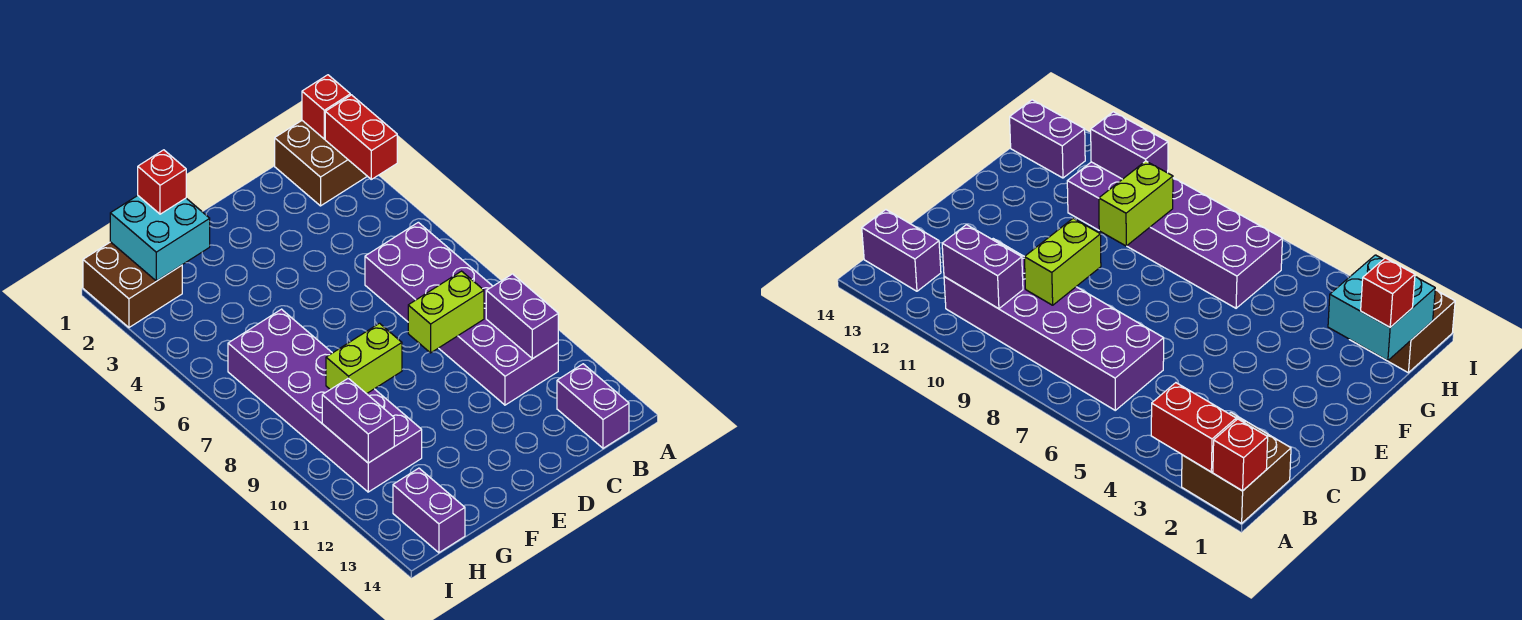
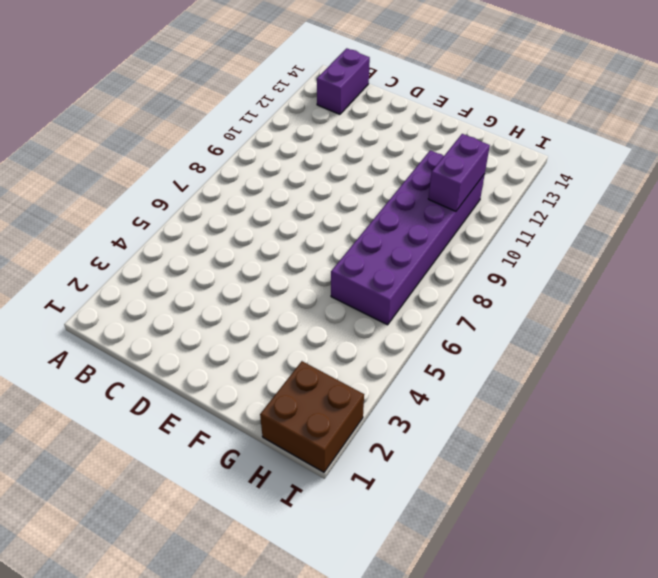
none -> brown 2x2 brick [275,121,367,206]
none -> purple 2x6 brick [365,222,558,405]
none -> purple 1x2 brick [393,468,465,553]

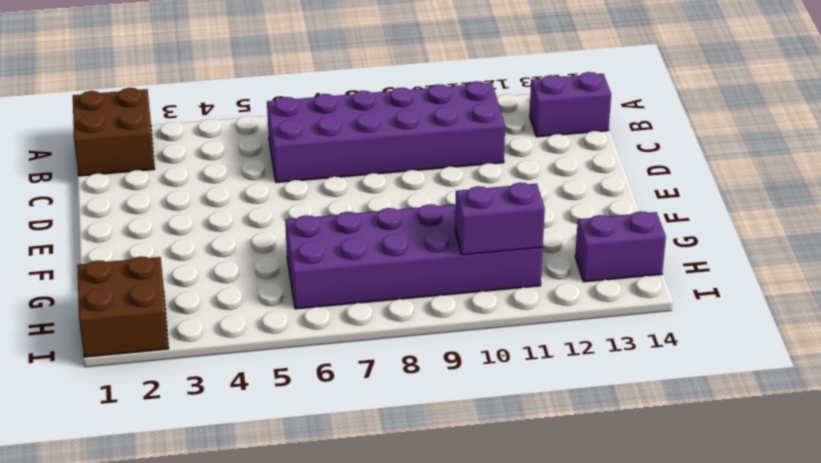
none -> red 1x1 brick [302,75,350,139]
none -> red 1x2 brick [325,95,397,179]
none -> purple 1x2 brick [486,274,558,359]

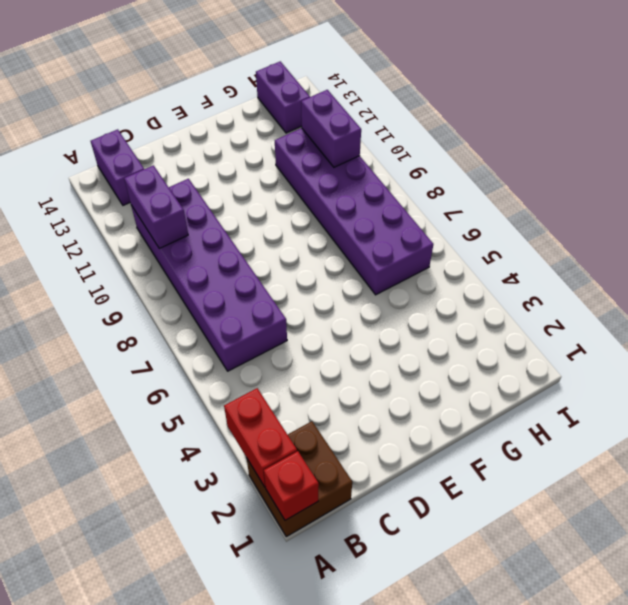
none -> brown 2x2 brick [83,242,182,327]
none -> lime 1x2 brick [408,271,484,353]
none -> lime 1x2 brick [326,323,402,394]

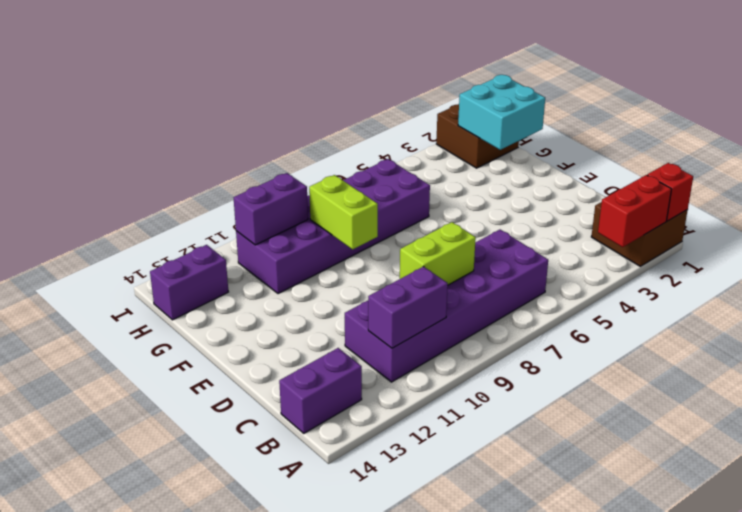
lime 1x2 brick [400,222,476,285] -> lime 1x2 brick turned to [408,271,484,353]
none -> red 1x1 brick [138,150,186,214]

